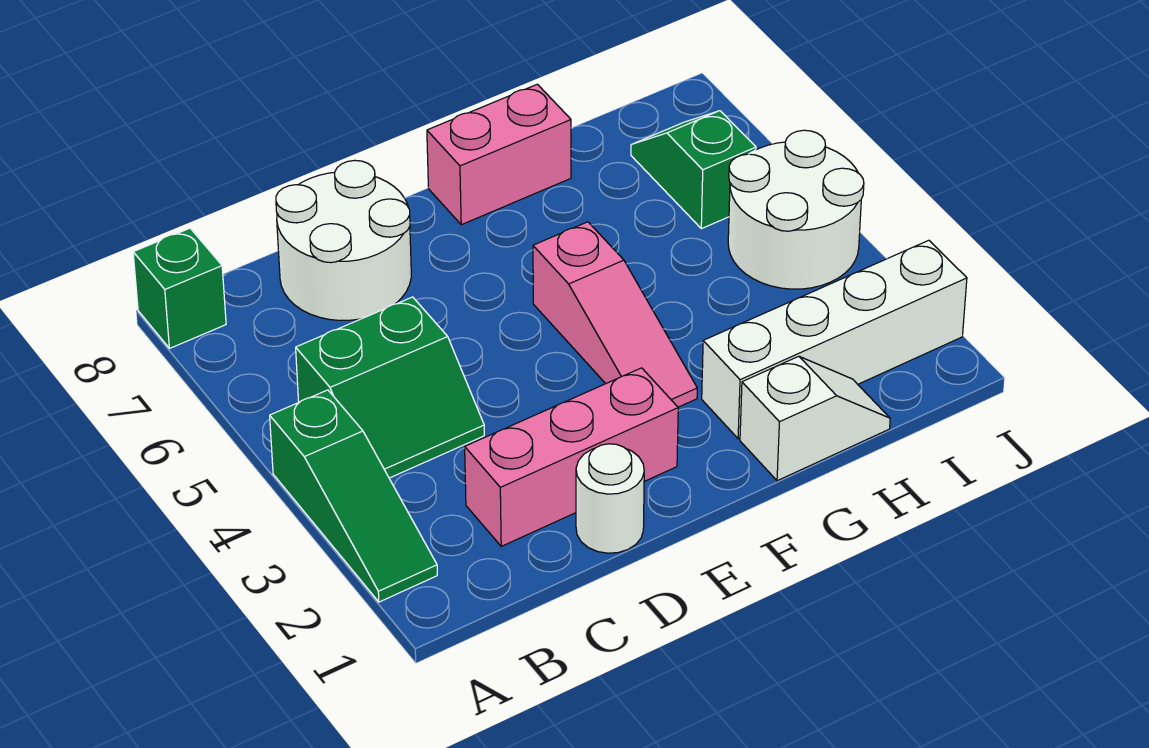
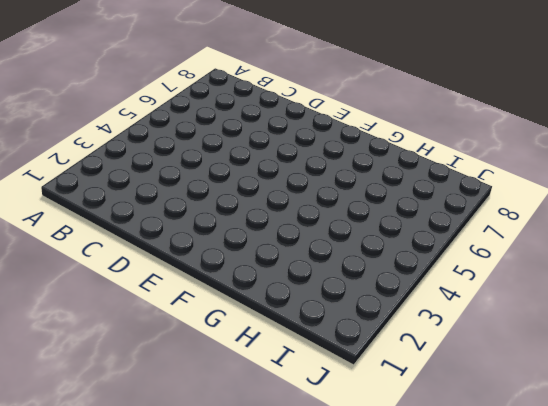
none -> green 1x3 slope [270,390,437,602]
none -> green 1x1 brick [133,228,226,348]
none -> green 2x2 slope [296,297,484,478]

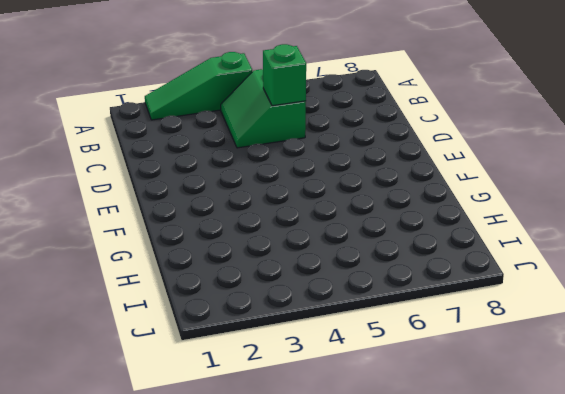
green 1x1 brick [263,44,306,106] -> green 1x1 brick moved to [133,228,226,348]
none -> pink 1x3 brick [465,368,678,546]
none -> white 2x2 round brick [276,160,411,320]
none -> white 1x1 round brick [576,444,644,553]

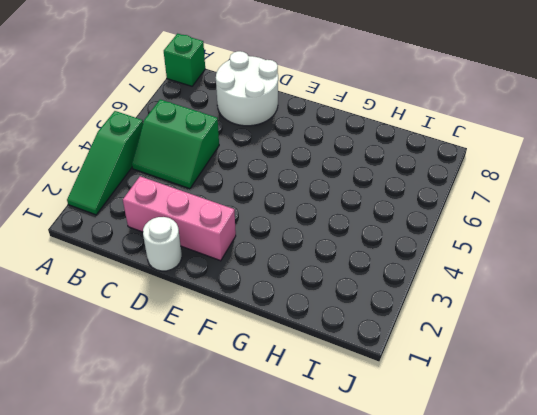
none -> pink 1x3 slope [533,222,697,407]
none -> pink 1x2 brick [427,84,571,225]
none -> white 1x2 slope [740,356,890,481]

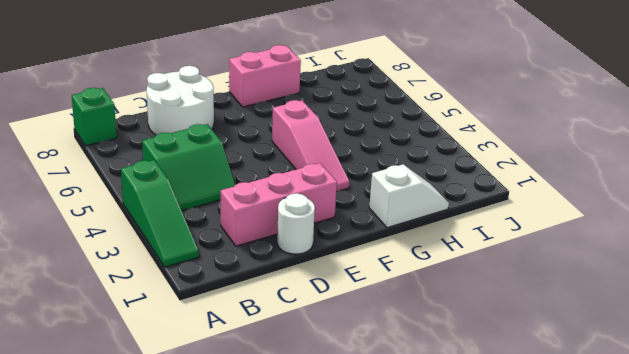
none -> white 1x4 brick [702,240,967,439]
none -> white 2x2 round brick [728,130,864,289]
none -> green 1x2 slope [631,111,756,229]

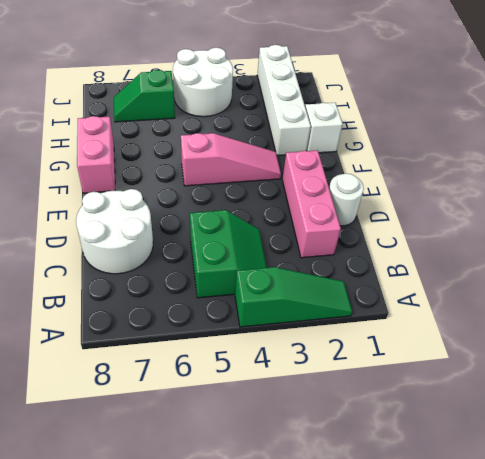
none -> green 1x1 brick [133,228,226,348]

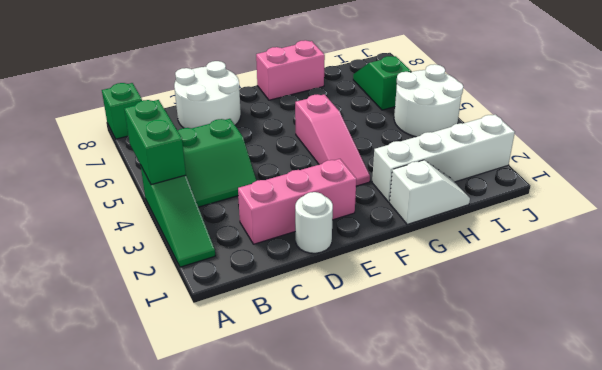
green 1x2 brick [124,100,186,185] -> none

